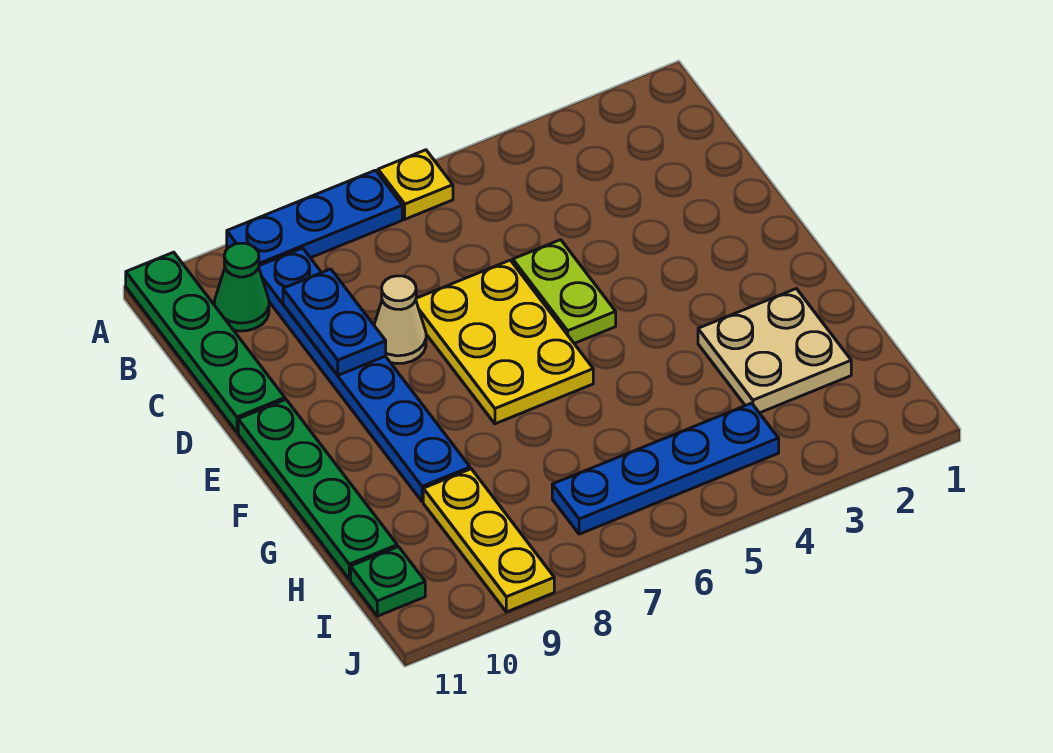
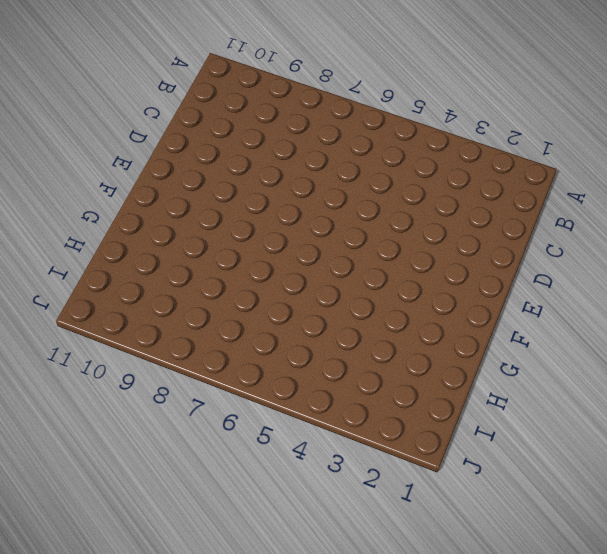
none -> yellow 1x1 plate [378,150,453,219]
none -> blue 1x3 plate [227,170,402,266]
none -> green 1x4 plate [126,252,285,432]

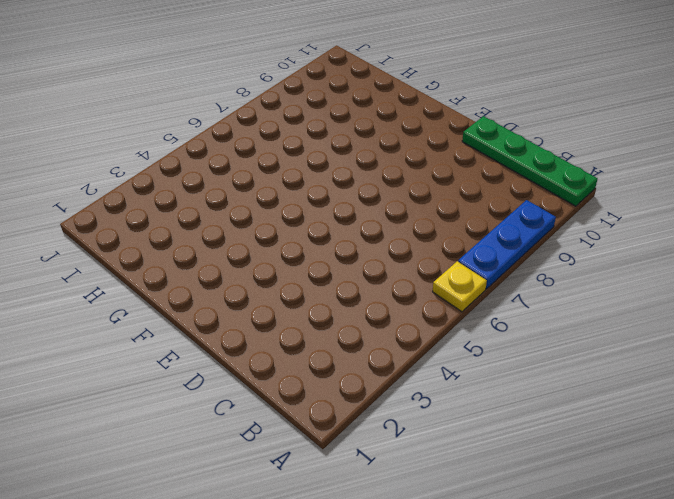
none -> blue 1x6 plate [259,248,470,502]
none -> green 1x1 cone [214,243,269,331]
none -> lime 1x2 plate [513,240,616,343]

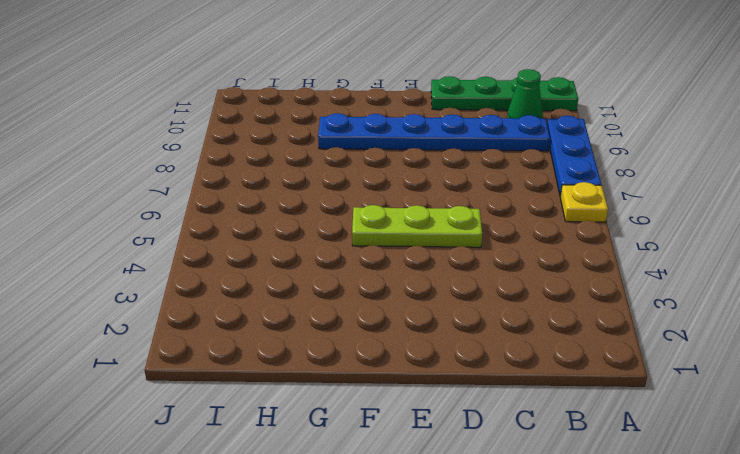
lime 1x3 plate [352,205,482,247] -> lime 1x2 plate [513,240,616,343]
none -> yellow 2x3 plate [416,260,593,424]
none -> tan 1x1 cone [374,276,426,364]
none -> green 1x4 plate [238,400,397,579]

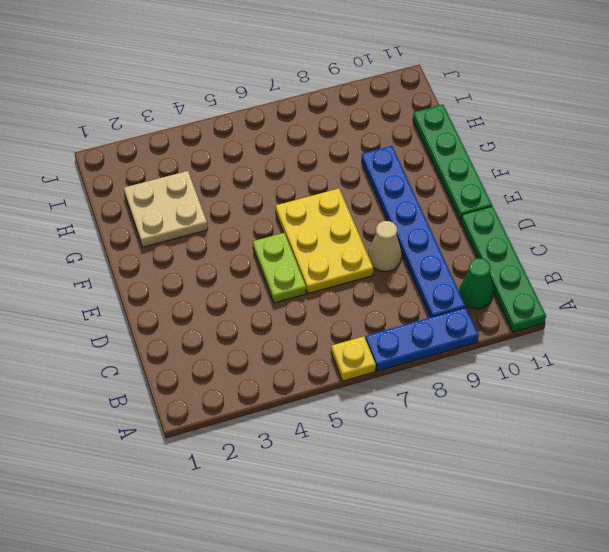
none -> yellow 1x3 plate [423,469,554,612]
none -> blue 1x4 plate [552,403,779,534]
none -> green 1x1 plate [351,547,425,616]

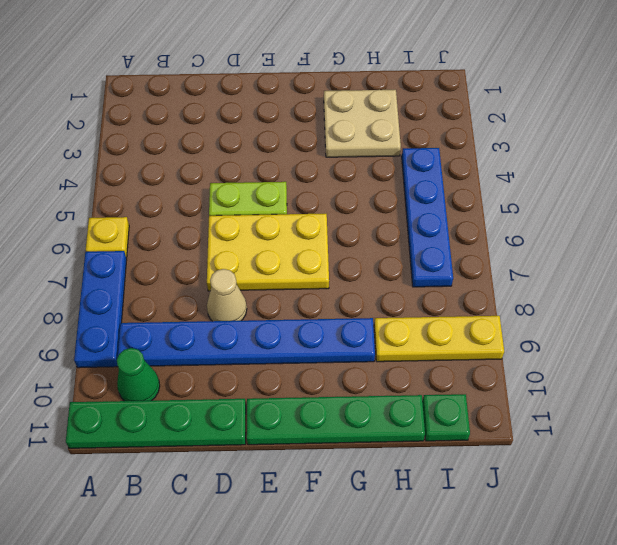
none -> blue 1x2 plate [283,269,386,375]

